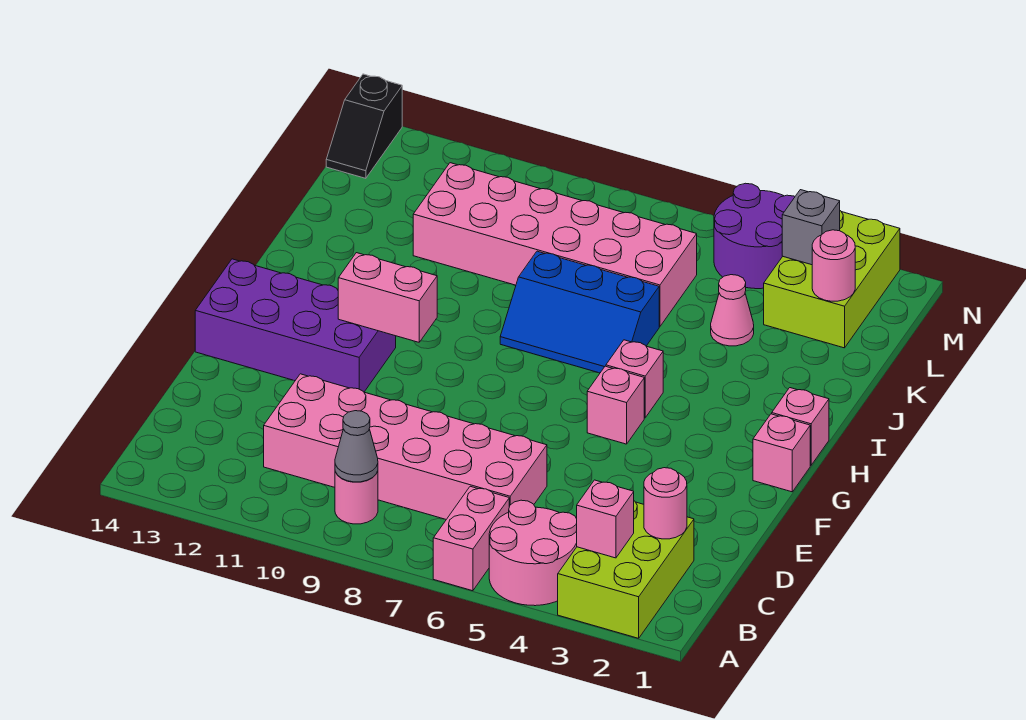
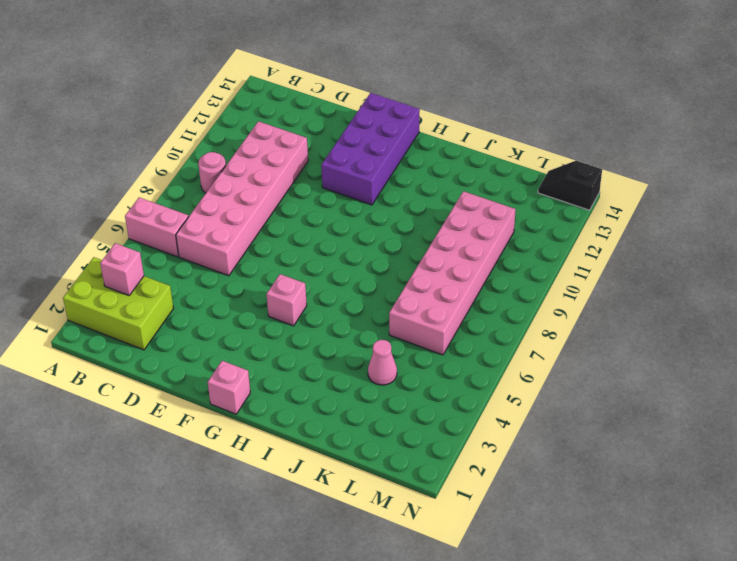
none -> pink 2x2 round brick [489,500,577,606]
none -> pink 1x1 brick [772,388,829,465]
none -> pink 1x1 brick [606,340,663,418]

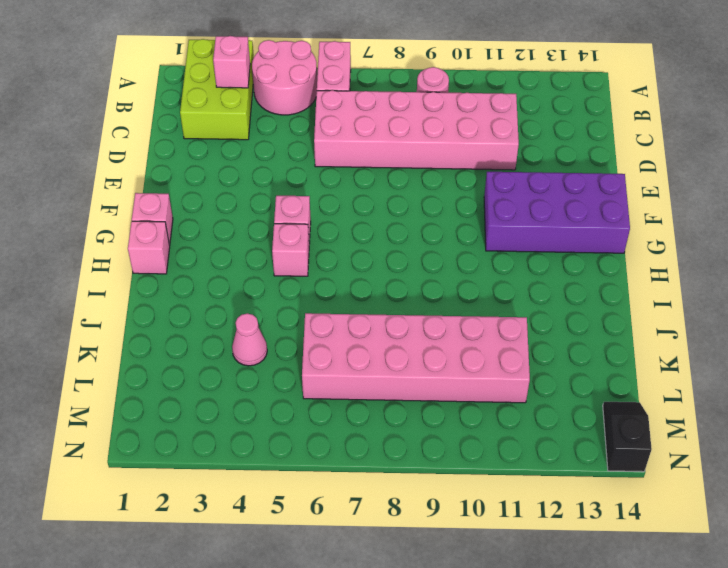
none -> blue 2x3 slope [500,251,659,373]
none -> lime 2x3 brick [764,211,900,348]
none -> purple 2x2 round brick [714,183,795,289]

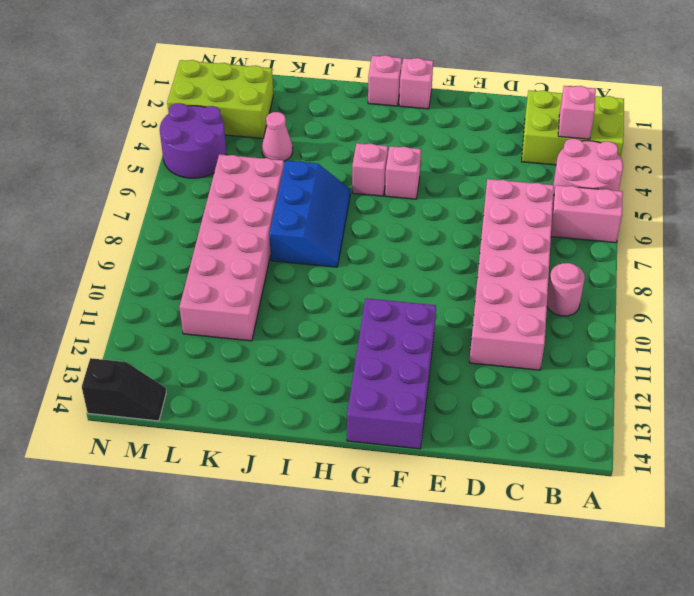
none -> grey 1x1 cone [335,411,378,482]
none -> pink 1x1 round brick [644,468,687,539]
none -> pink 1x2 brick [338,253,437,342]

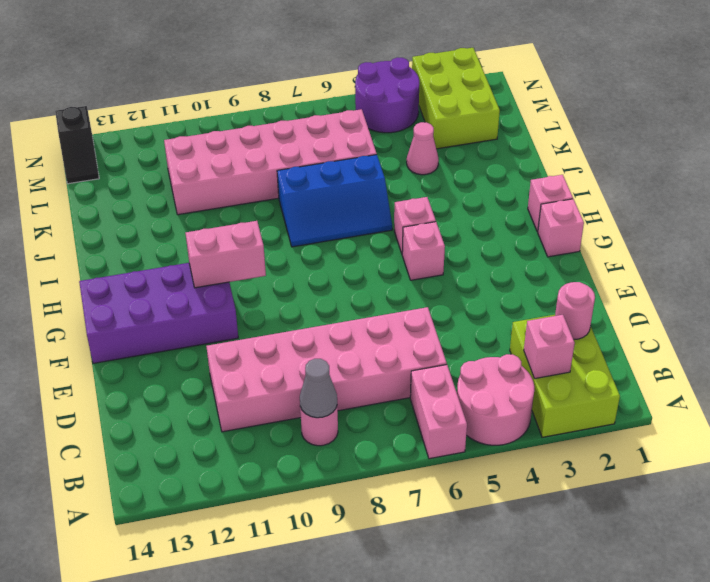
none -> pink 1x1 round brick [812,230,855,301]
none -> grey 1x1 brick [782,190,840,265]

